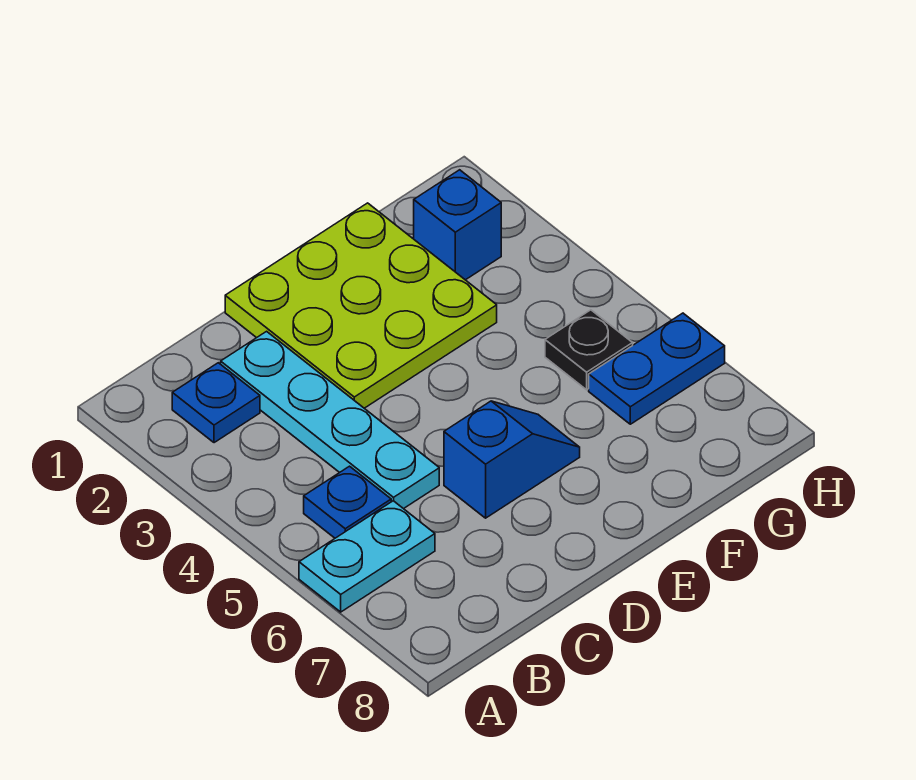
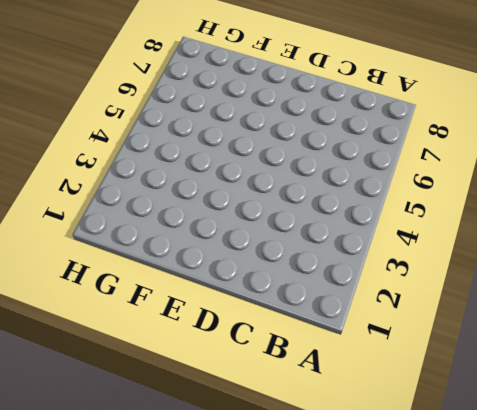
none -> cyan 1x2 plate [299,501,435,612]
none -> blue 1x1 plate [172,363,260,443]

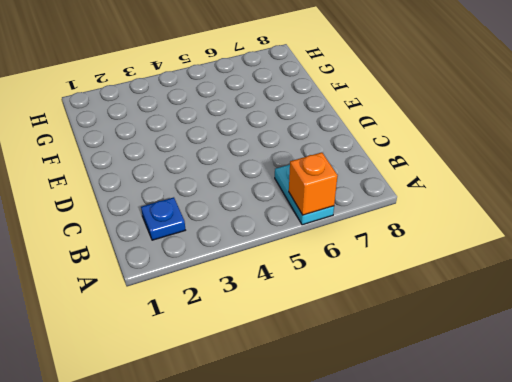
orange 1x1 brick [289,152,338,215] -> none
none -> blue 1x1 plate [304,466,391,538]
none -> cyan 1x4 plate [221,331,439,509]

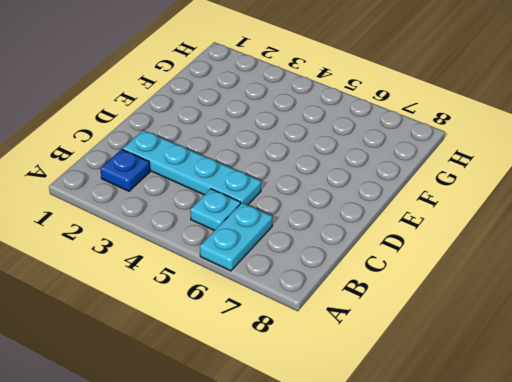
cyan 1x1 plate [190,189,240,231] -> blue 1x1 plate [304,466,391,538]
none -> lime 3x3 plate [225,203,497,408]
none -> blue 1x2 slope [444,401,580,518]

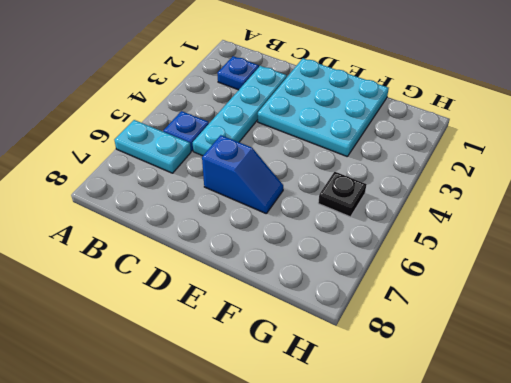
cyan 3x3 plate [258,58,389,157] -> lime 3x3 plate [225,203,497,408]
none -> blue 1x1 brick [414,170,501,280]
none -> blue 1x2 plate [589,313,725,424]

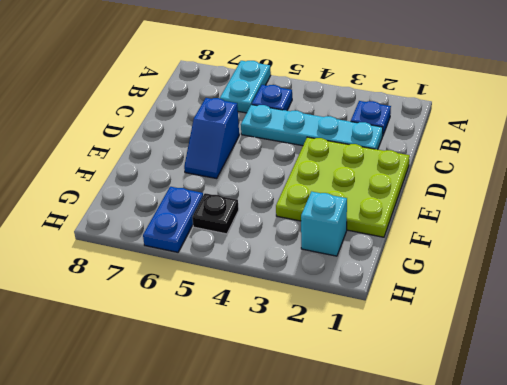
cyan 1x1 brick [301,192,347,256] -> blue 1x1 brick [414,170,501,280]

